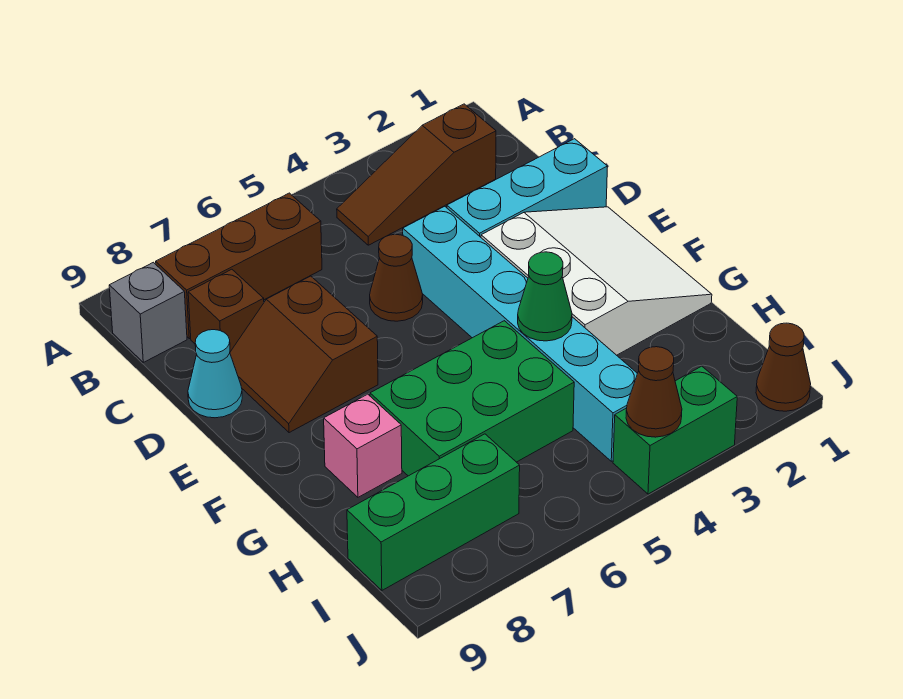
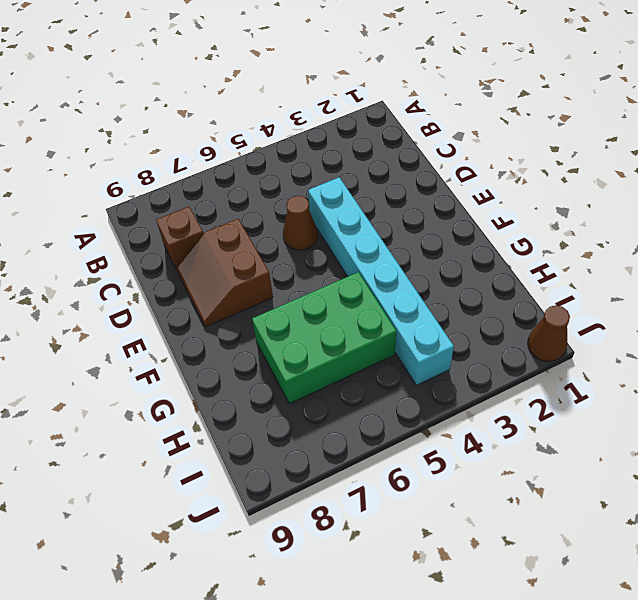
none -> brown 1x3 slope [337,104,496,245]
none -> brown 1x3 brick [156,193,322,339]
none -> grey 1x1 brick [109,262,187,362]

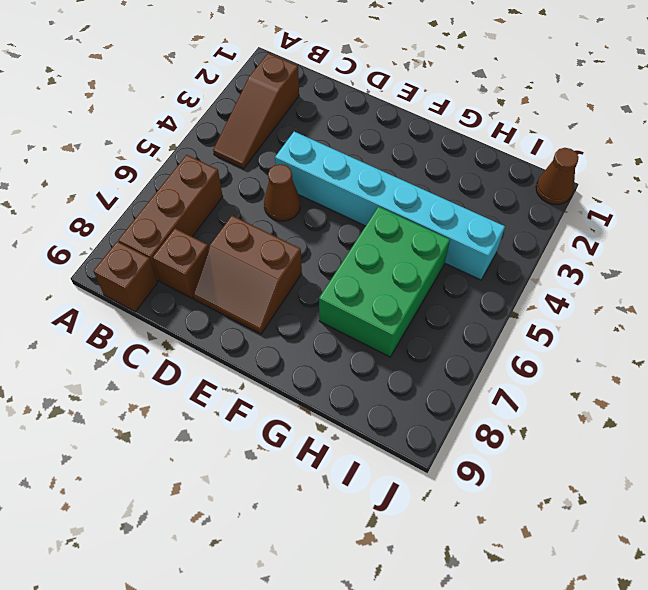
brown 1x1 brick [93,242,158,312] -> grey 1x1 brick [109,262,187,362]
none -> cyan 1x3 brick [447,139,608,237]
none -> cyan 1x1 cone [188,330,242,418]
none -> white 3x3 slope [481,207,712,355]

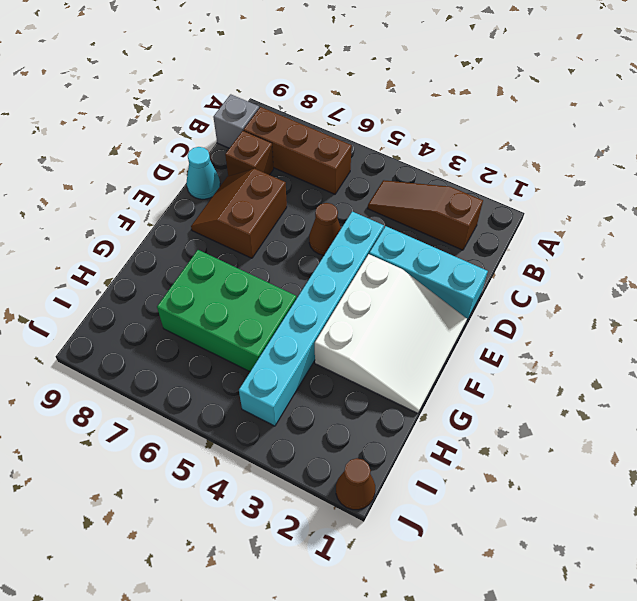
none -> pink 1x1 brick [324,394,402,497]
none -> green 1x3 brick [347,434,520,590]
none -> green 1x2 brick [613,366,737,494]

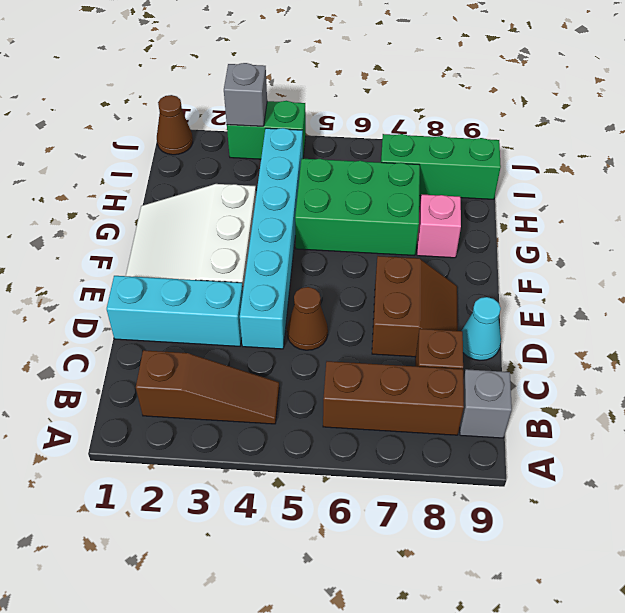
grey 1x1 brick [224,63,267,126] -> none
none -> green 1x1 cone [518,252,572,341]
none -> brown 1x1 cone [626,347,682,437]

